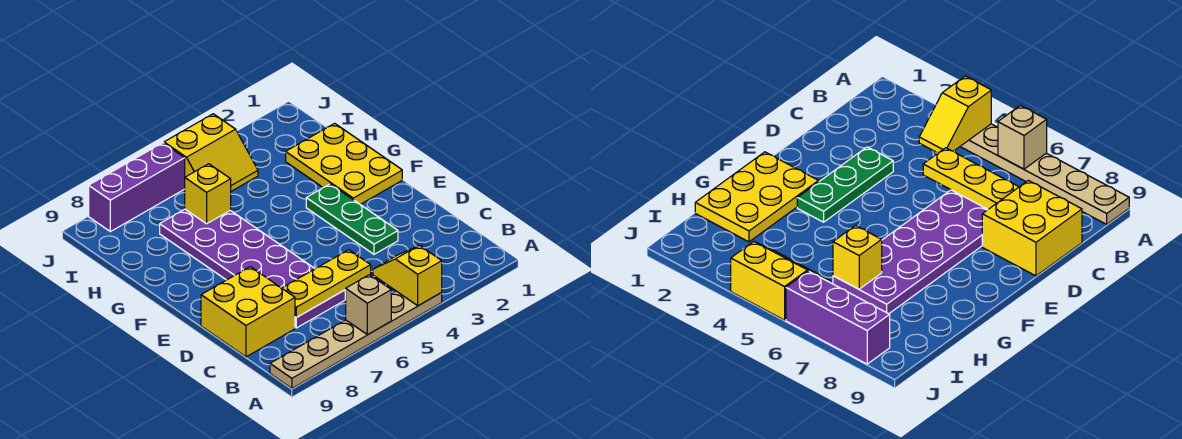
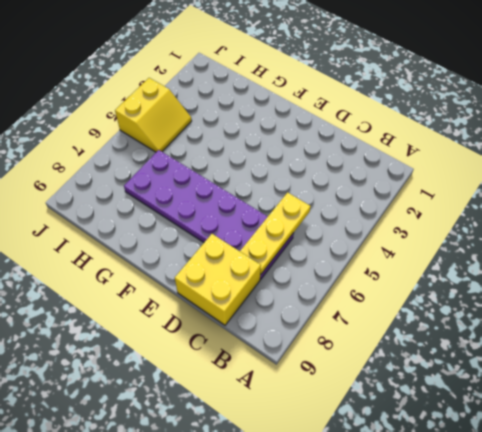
none -> tan 1x6 plate [270,291,442,388]
none -> green 1x3 plate [306,184,398,254]

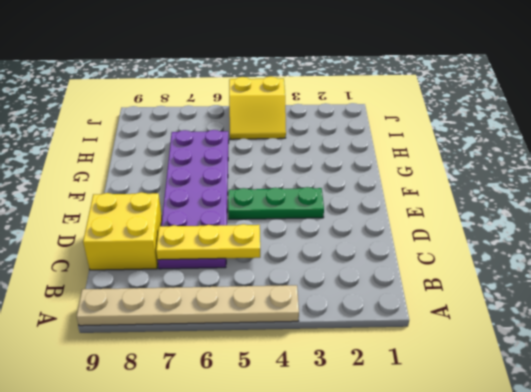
green 1x3 plate [228,187,324,219] -> green 1x3 plate turned to [306,184,398,254]
none -> yellow 2x3 plate [286,123,402,204]
none -> purple 1x3 brick [89,143,185,232]

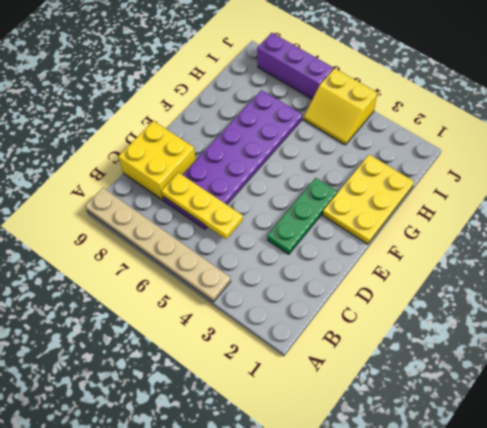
none -> yellow 1x2 slope [373,245,442,306]
none -> tan 1x1 brick [345,275,391,335]

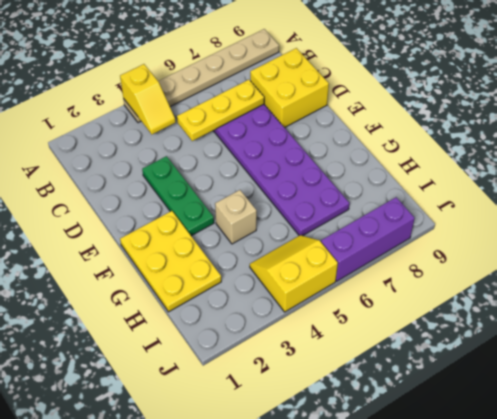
tan 1x1 brick [215,190,257,244] -> tan 1x1 brick moved to [345,275,391,335]
none -> yellow 1x1 brick [185,164,231,224]

